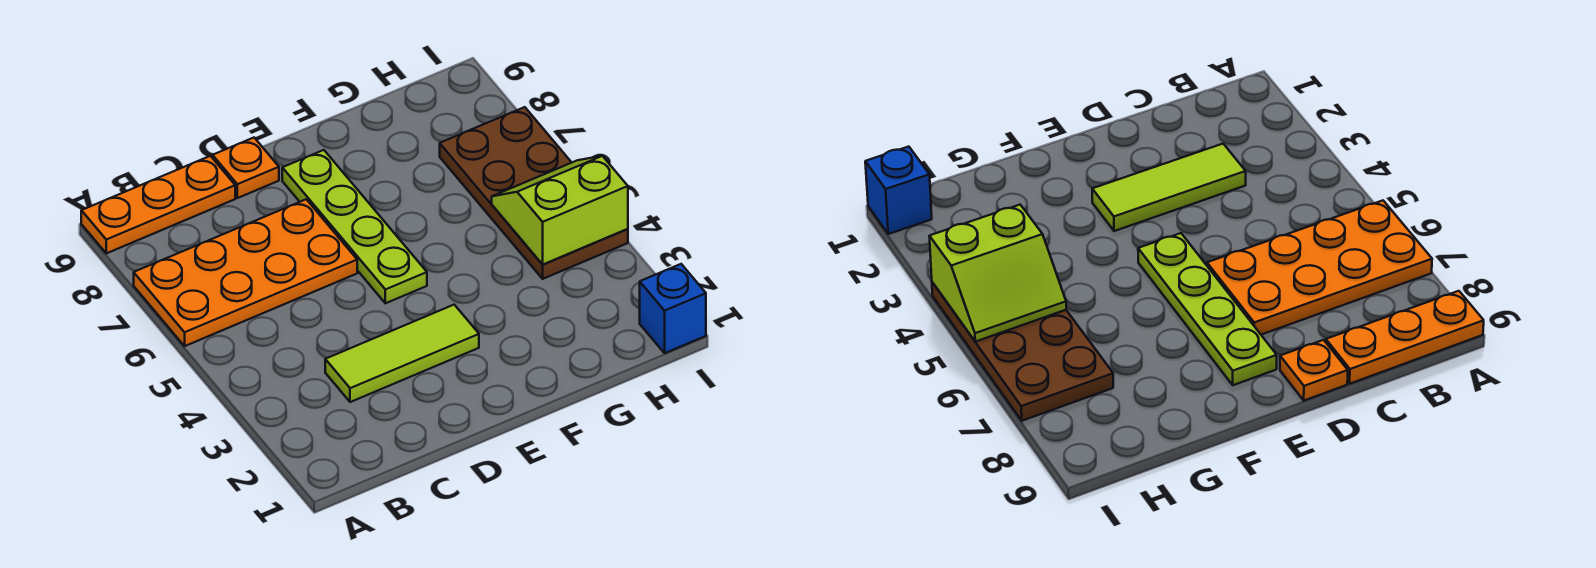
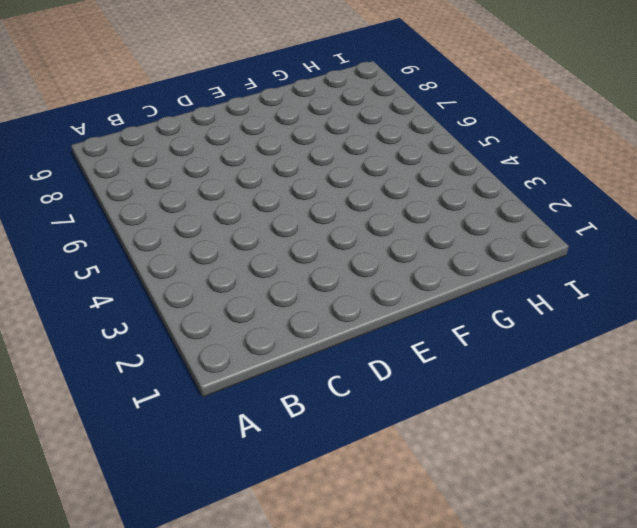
none -> orange 2x4 plate [134,199,357,346]
none -> orange 1x3 plate [81,156,235,253]

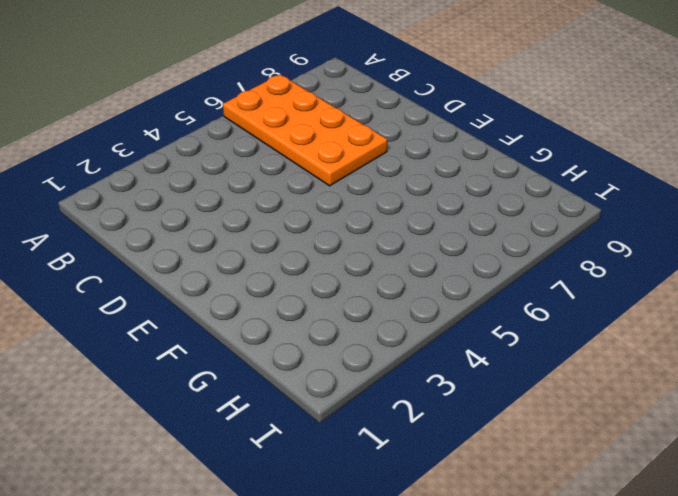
none -> orange 1x3 plate [81,156,235,253]
none -> lime 1x3 tile [325,305,479,402]

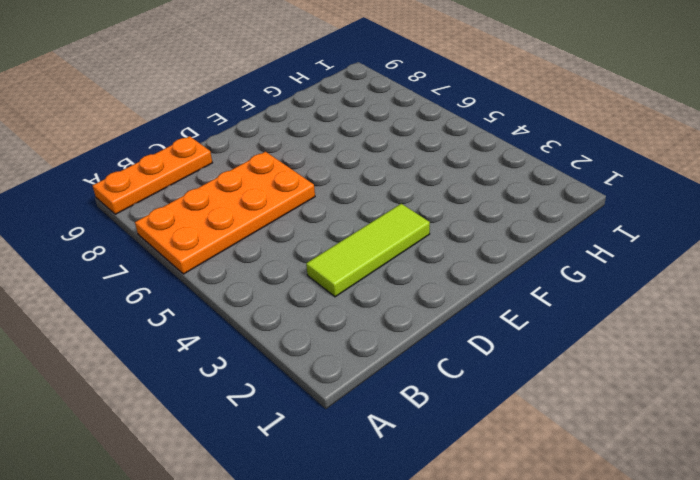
none -> orange 1x1 plate [213,138,279,198]
none -> lime 1x4 plate [282,150,427,303]

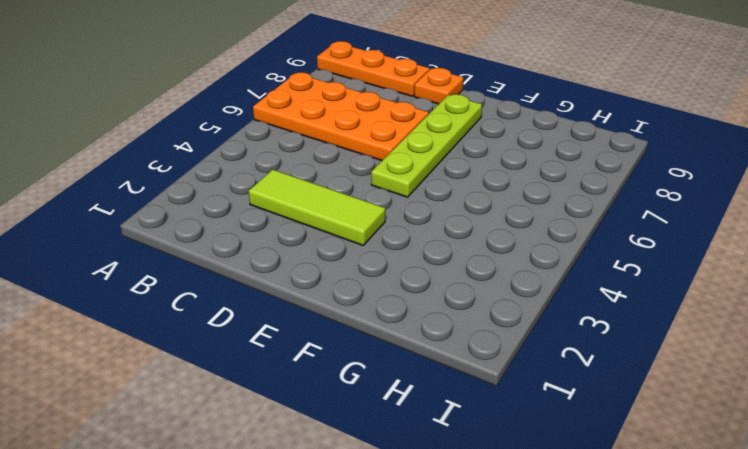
none -> brown 2x4 plate [440,107,628,279]
none -> blue 1x1 brick [640,264,706,353]

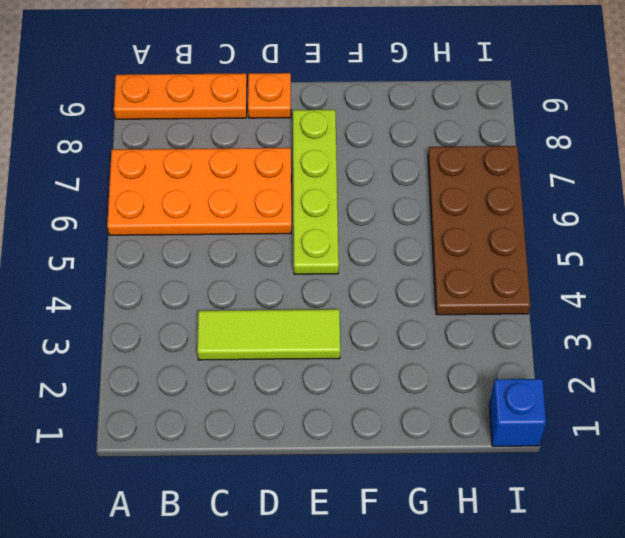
none -> lime 2x2 slope [492,156,628,265]

